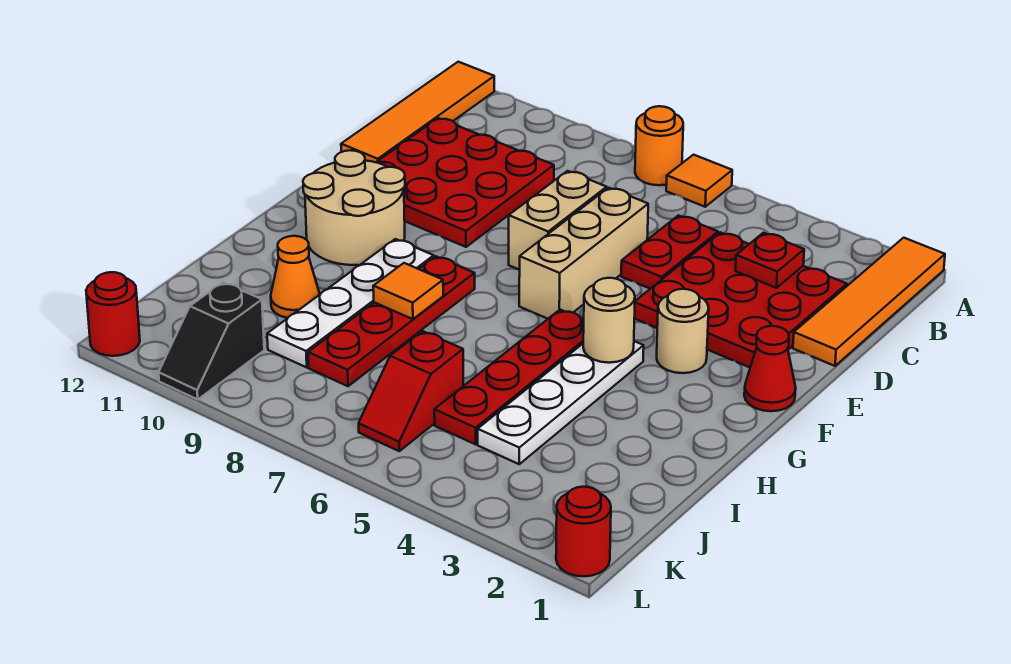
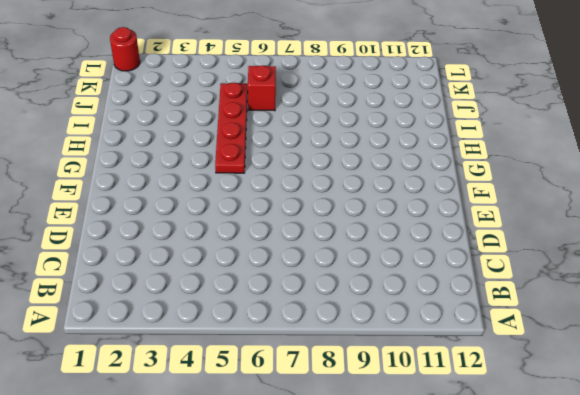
none -> orange 1x4 tile [793,238,945,366]
none -> orange 1x1 tile [666,155,732,207]
none -> orange 1x1 round brick [635,106,683,185]

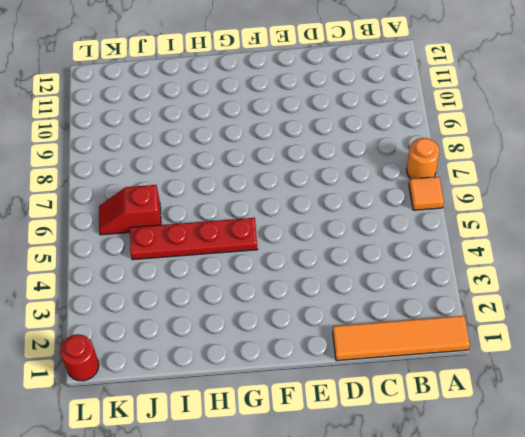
none -> orange 1x4 tile [341,62,494,162]
none -> red 3x3 plate [634,232,847,367]
none -> red 1x2 plate [621,215,718,289]

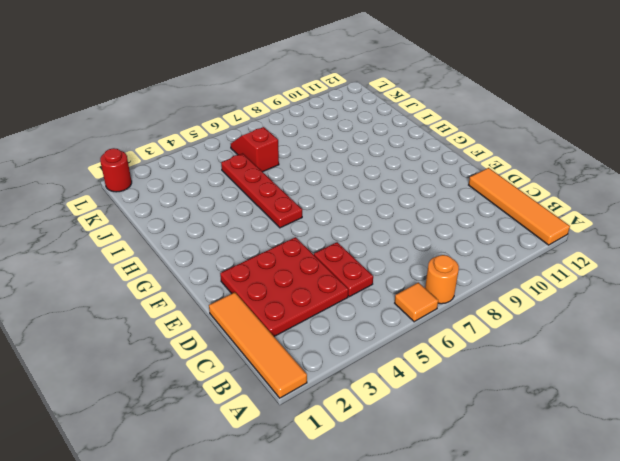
none -> red 3x3 plate [376,118,554,247]
none -> tan 1x3 brick [519,188,648,319]
none -> tan 1x2 brick [509,171,607,270]

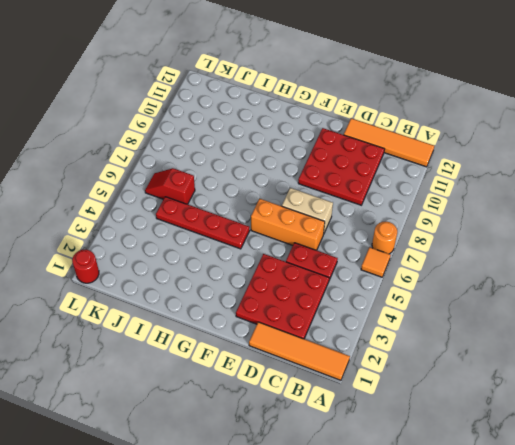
orange 1x3 brick [251,199,325,250] -> tan 1x3 brick [519,188,648,319]
none -> red 1x1 cone [744,326,796,411]
none -> tan 1x1 round brick [657,289,709,373]
none -> tan 2x2 round brick [303,150,405,265]

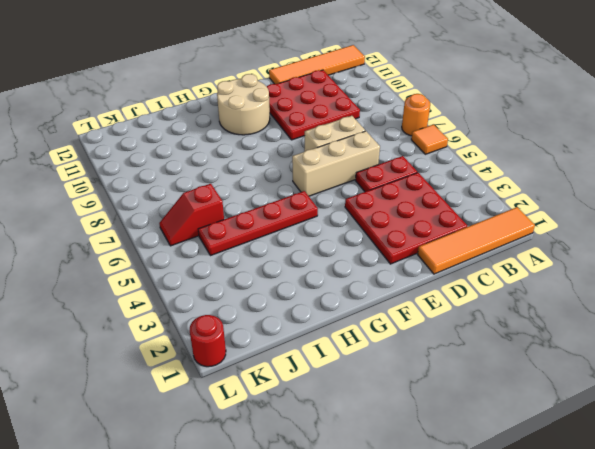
none -> red 1x1 cone [744,326,796,411]
none -> tan 1x1 round brick [657,289,709,373]
none -> white 1x4 plate [478,341,644,464]

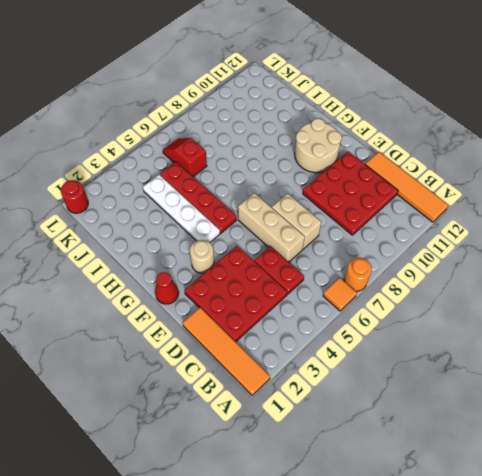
none -> red 1x4 plate [308,256,475,386]
none -> white 1x4 plate [267,239,434,367]
none -> orange 1x1 cone [271,236,320,318]

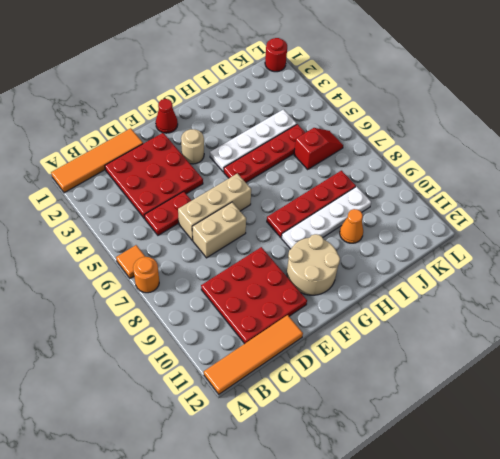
none -> black 1x2 slope [159,282,264,399]
none -> red 1x1 round brick [86,272,140,356]
none -> red 1x1 plate [736,233,804,288]

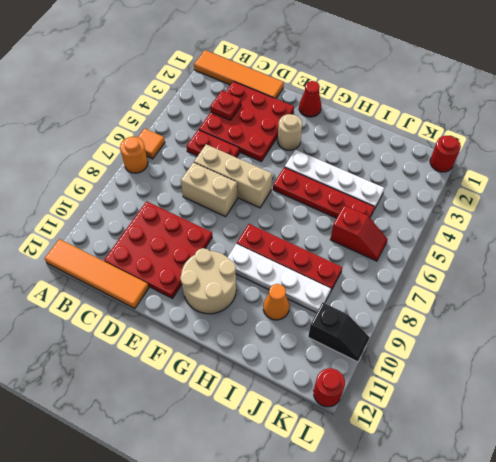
none -> tan 1x1 round brick [583,278,635,363]
none -> orange 1x1 tile [373,263,443,319]

